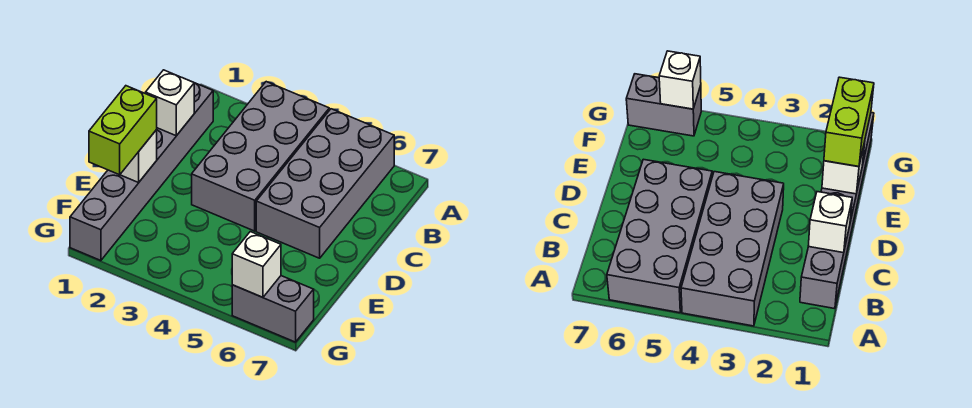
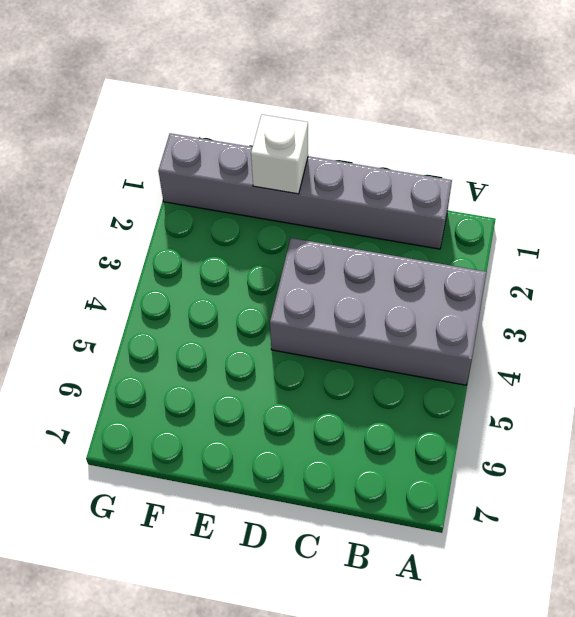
none -> grey 2x4 brick [256,109,394,258]
none -> grey 1x2 brick [232,276,314,342]

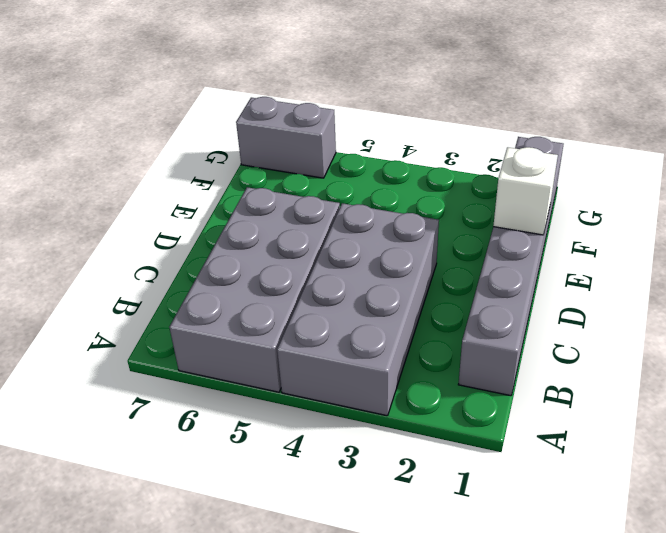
none -> white 1x1 brick [145,70,194,136]
none -> white 1x1 brick [232,232,281,297]

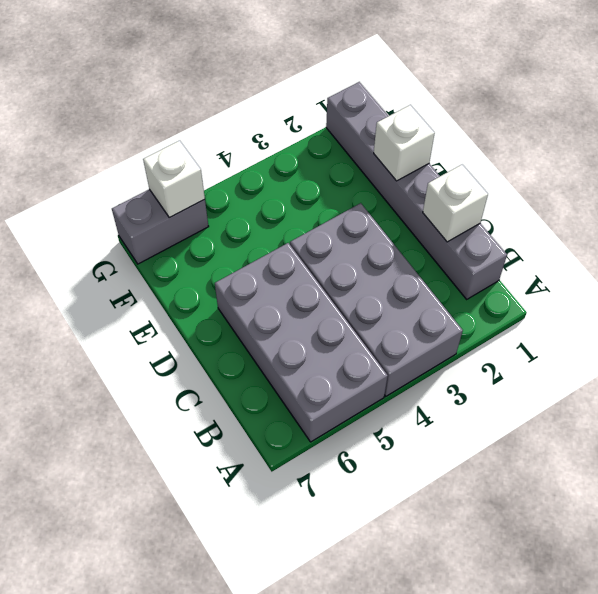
none -> lime 1x2 brick [89,86,157,175]

